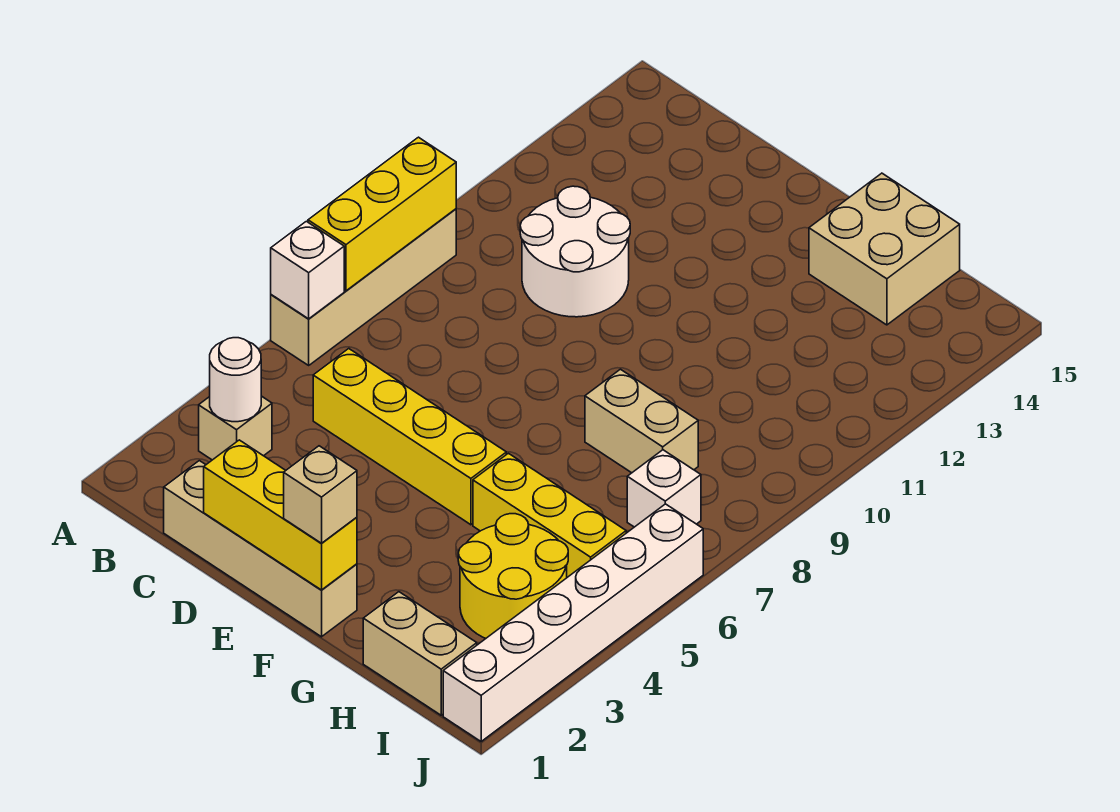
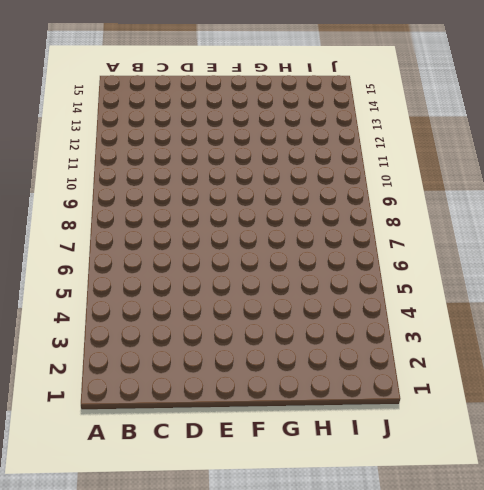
none -> tan 1x4 brick [271,209,456,365]
none -> tan 1x1 brick [199,396,272,460]
none -> tan 1x4 brick [164,461,357,637]

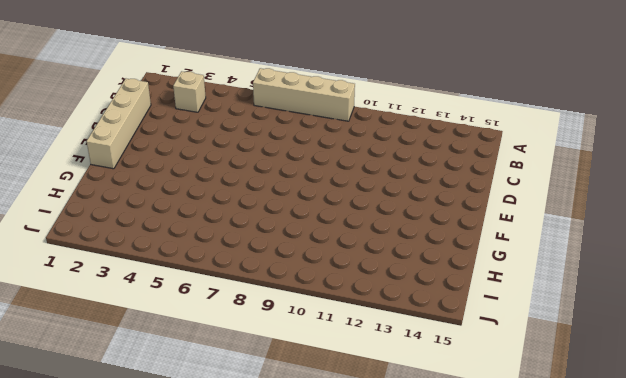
none -> yellow 1x4 brick [313,349,506,525]
none -> white 2x2 round brick [520,186,630,317]
none -> yellow 1x3 brick [473,453,626,577]

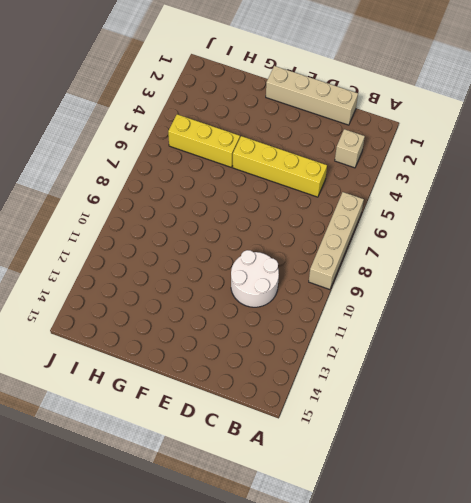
none -> tan 1x2 brick [585,369,698,473]
none -> tan 2x2 brick [809,173,960,325]
none -> tan 1x2 brick [363,592,477,715]

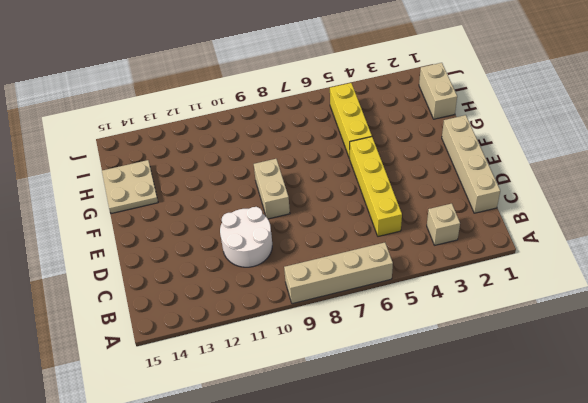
tan 1x2 brick [254,159,290,219] -> tan 1x2 brick moved to [585,369,698,473]
tan 2x2 plate [102,160,158,214] -> tan 2x2 brick [809,173,960,325]
none -> yellow 2x2 round brick [458,514,568,638]
none -> white 1x1 brick [627,450,701,527]
none -> white 1x6 brick [443,504,703,741]

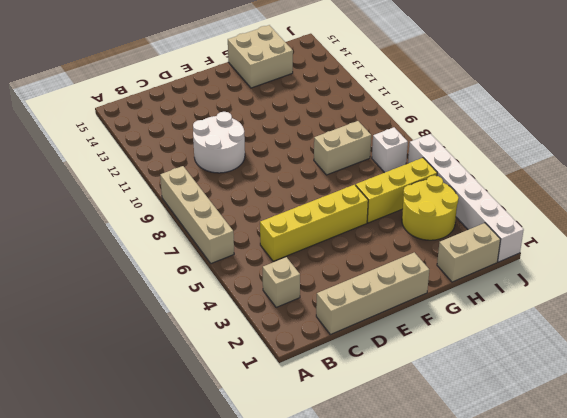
none -> white 1x1 brick [271,221,344,319]
none -> yellow 1x3 brick [308,137,456,291]
none -> white 1x1 round brick [210,338,261,422]

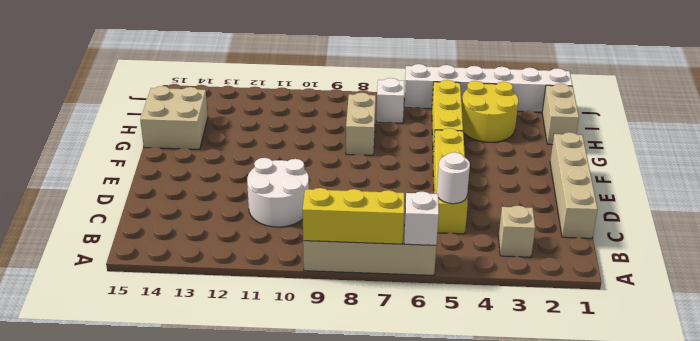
white 1x1 round brick [437,152,470,204] -> white 1x1 round brick moved to [210,338,261,422]
none -> yellow 1x3 brick [204,440,357,590]
none -> tan 1x1 brick [284,446,357,543]

